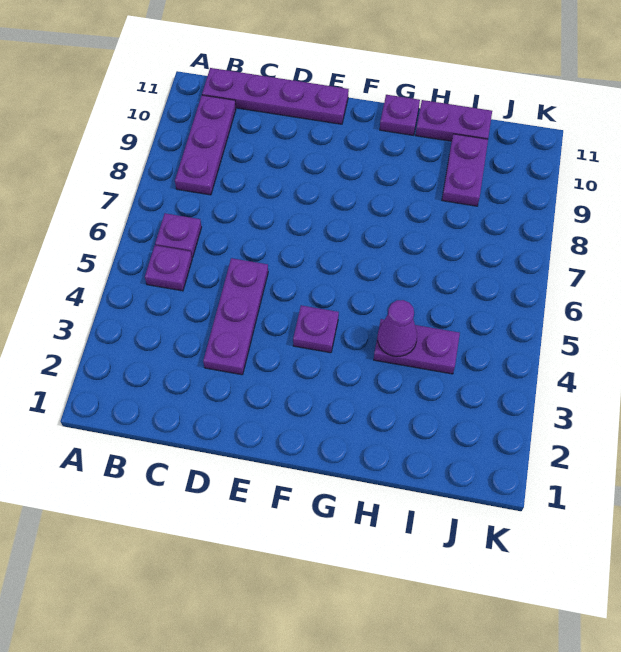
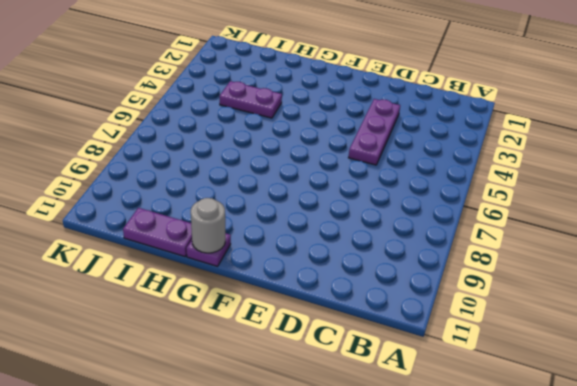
grey 1x1 round brick [191,198,225,253] -> none
none -> purple 1x1 plate [145,245,192,291]
none -> purple 1x1 plate [155,213,202,258]

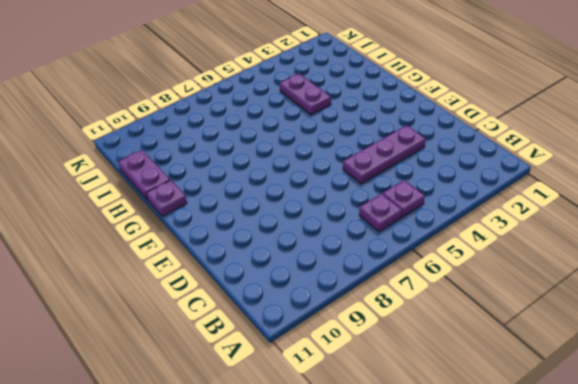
none -> purple 1x3 plate [175,95,236,195]
none -> purple 1x4 plate [202,68,349,124]

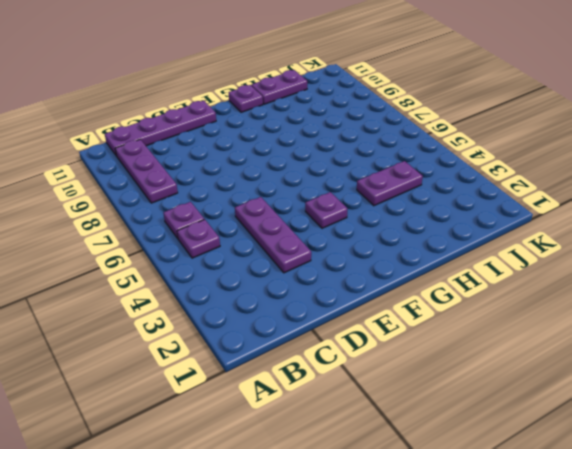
none -> purple 1x2 plate [442,134,488,206]
none -> purple 1x1 cone [378,300,417,356]

